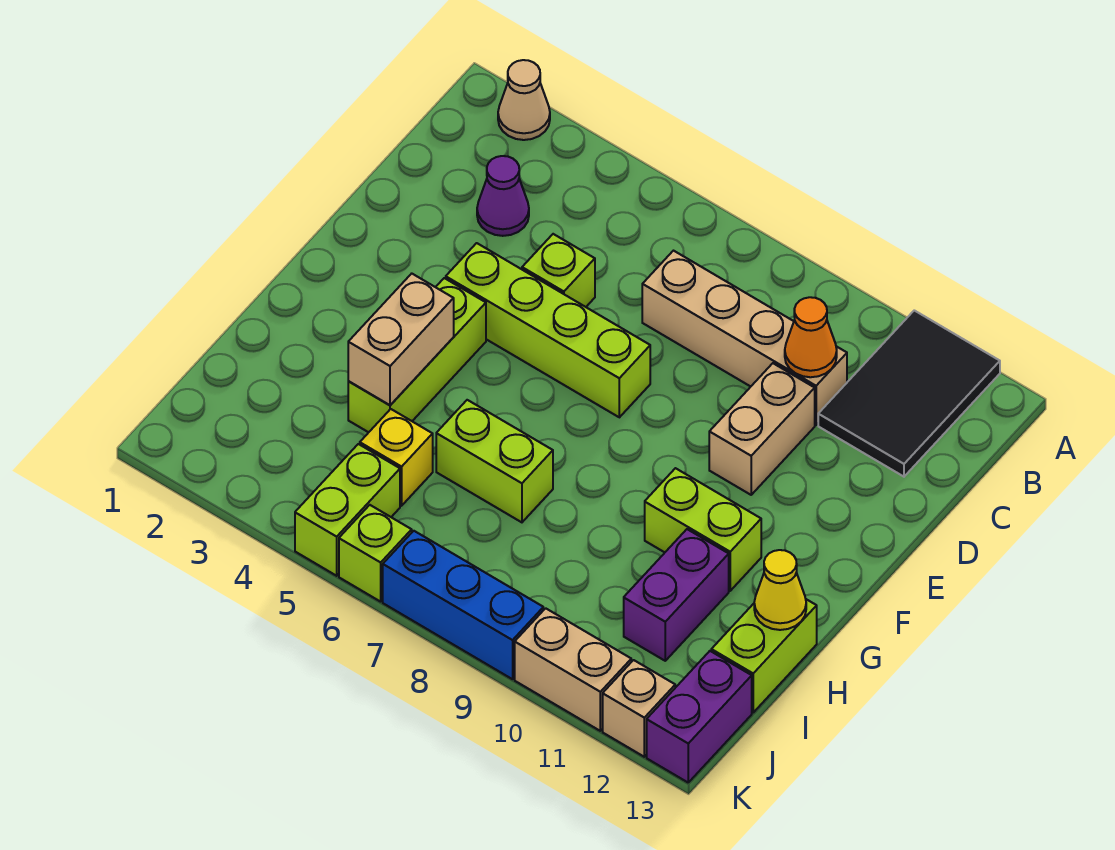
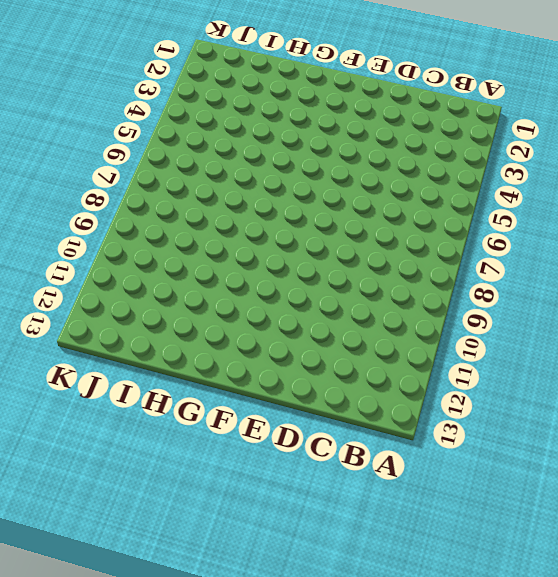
none -> tan 1x1 cone [498,60,550,140]
none -> black 2x3 tile [818,310,1000,477]
none -> purple 1x1 cone [477,156,529,236]

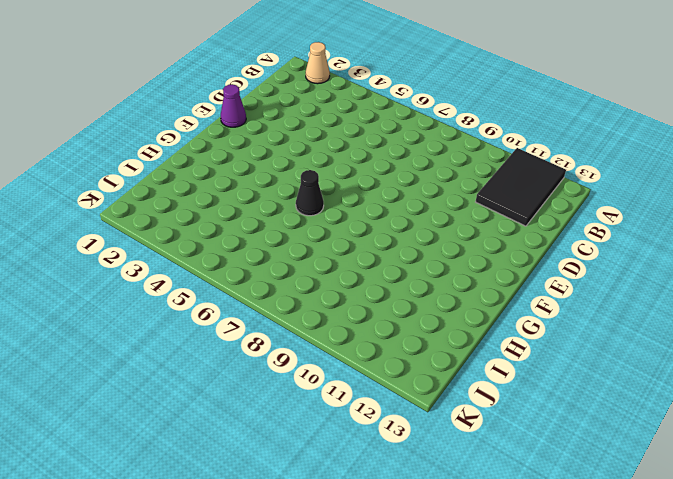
purple 1x1 cone [221,84,246,127] -> purple 1x1 cone moved to [477,156,529,236]
black 1x1 cone [296,170,324,216] -> none
none -> tan 1x4 brick [642,251,847,425]
none -> lime 1x1 brick [522,234,595,307]
none -> tan 1x2 brick [709,363,815,495]

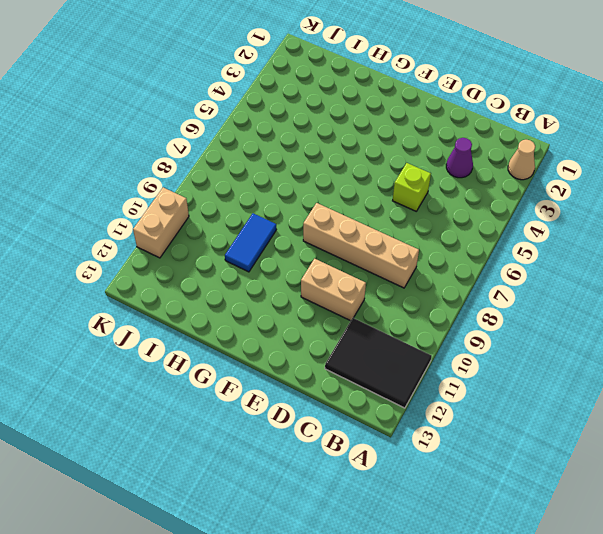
tan 1x4 brick [303,203,419,288] -> tan 1x4 brick turned to [642,251,847,425]
blue 1x2 tile [225,213,277,272] -> none
none -> lime 1x4 brick [446,243,650,417]
none -> lime 1x3 brick [348,278,486,432]
none -> lime 1x2 brick [645,468,761,591]

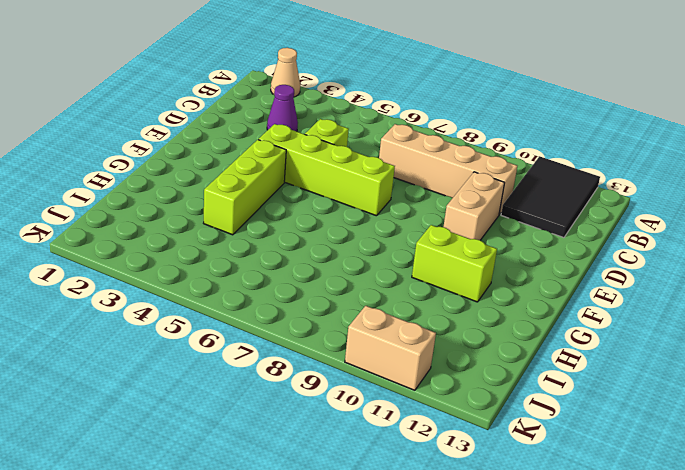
none -> lime 1x2 brick [436,400,553,522]
none -> purple 1x2 brick [624,529,729,661]
none -> lime 1x2 brick [711,599,817,712]

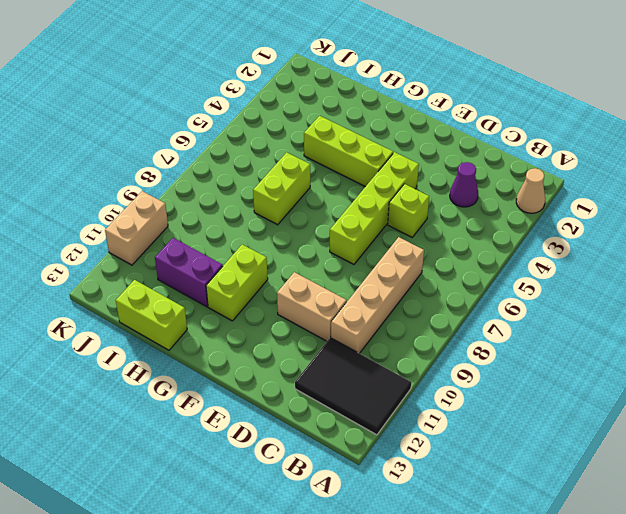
none -> yellow 1x1 brick [360,409,433,506]
none -> lime 1x2 brick [295,444,400,576]
none -> purple 1x2 brick [647,651,752,782]

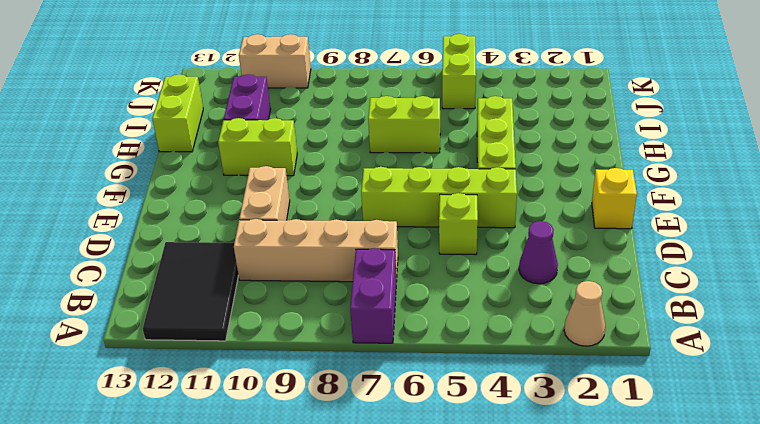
purple 1x2 brick [350,248,396,343] -> purple 1x2 brick moved to [647,651,752,782]
yellow 1x1 brick [592,168,637,229] -> yellow 1x1 brick moved to [360,409,433,506]
none -> lime 1x1 brick [339,505,412,602]
none -> blue 1x3 brick [383,531,543,679]
none -> tan 1x1 brick [603,660,675,757]

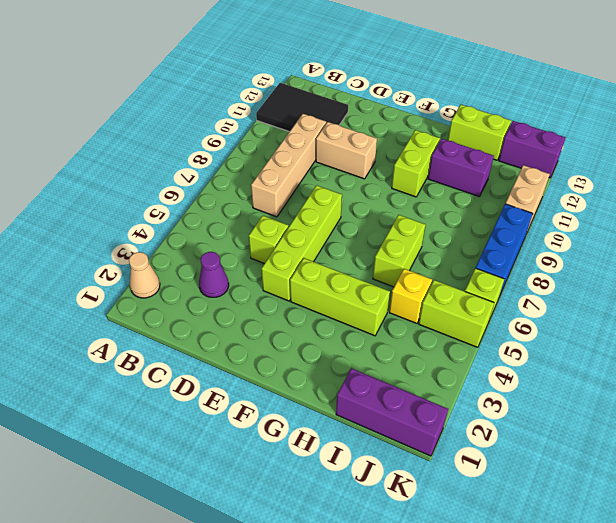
purple 1x3 brick [336,368,448,456] -> none
none -> tan 1x1 brick [603,660,675,757]
none -> orange 1x1 cone [785,297,837,377]
none -> tan 1x2 brick [348,274,454,405]

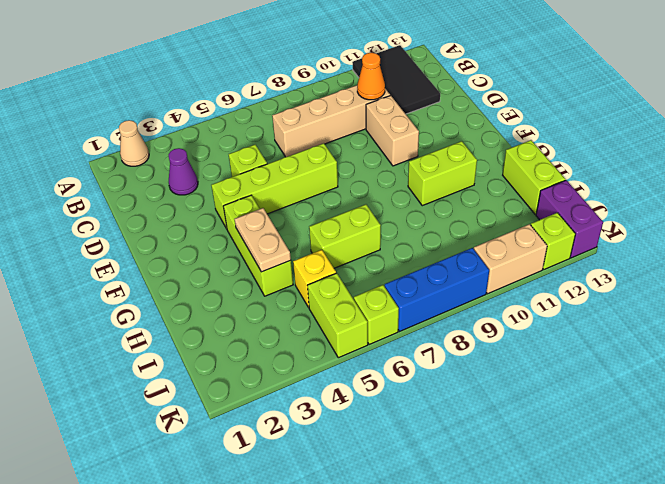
tan 1x2 plate [235,208,291,272] -> tan 1x2 brick [348,274,454,405]
lime 1x1 brick [531,213,575,269] -> tan 1x1 brick [603,660,675,757]
none -> purple 1x2 brick [624,529,729,661]
none -> yellow 1x1 cone [754,550,806,630]

